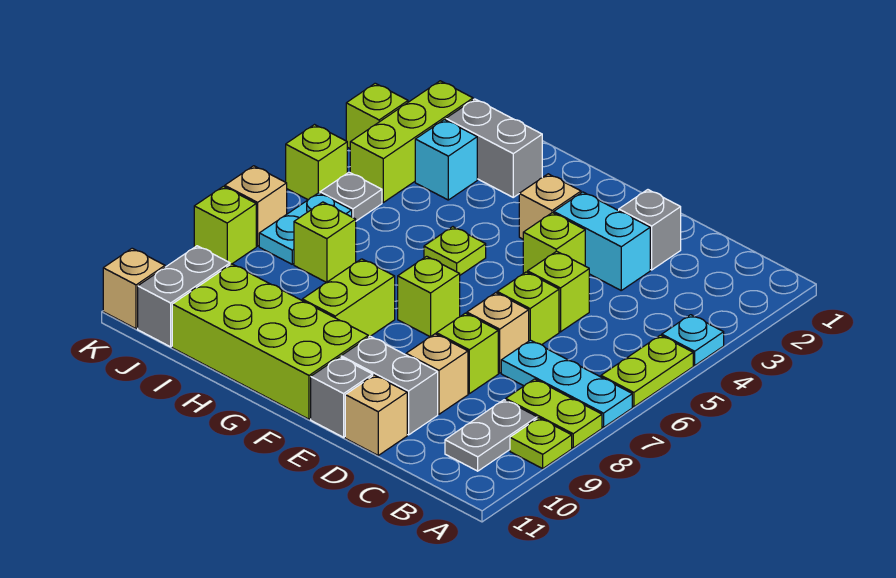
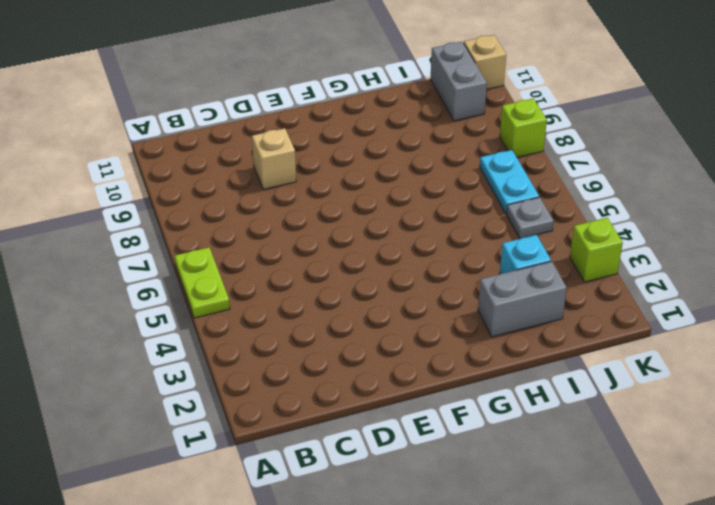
none -> cyan 1x1 plate [662,315,724,365]
none -> cyan 1x3 plate [501,340,632,427]
none -> lime 1x2 plate [506,379,602,448]
none -> lime 1x1 plate [510,418,572,469]

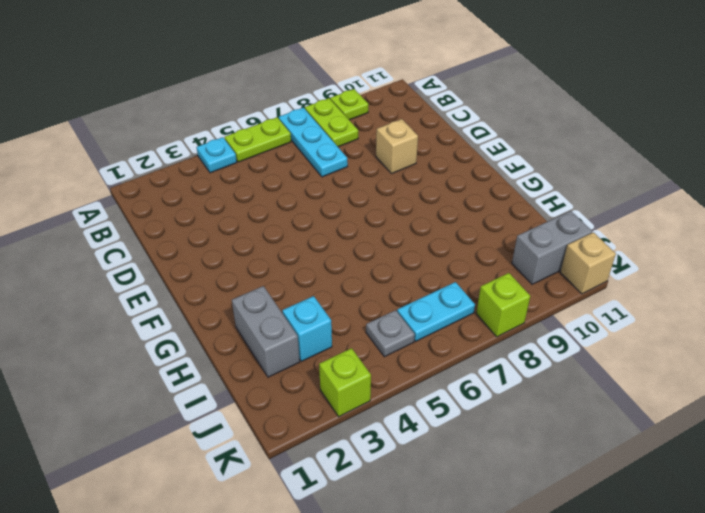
none -> grey 1x2 plate [445,400,537,471]
none -> grey 1x1 brick [619,190,681,270]
none -> cyan 1x2 brick [554,192,650,290]
none -> lime 1x1 brick [528,251,589,332]

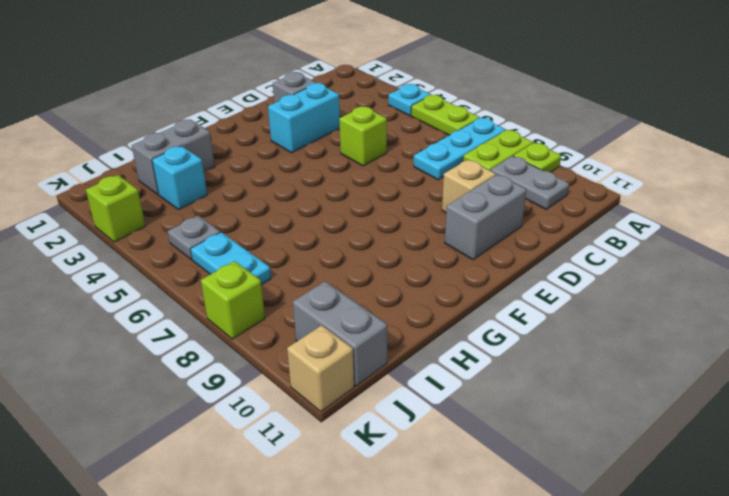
none -> lime 1x1 brick [497,272,559,345]
none -> tan 1x1 brick [467,293,529,373]
none -> lime 1x1 brick [436,313,498,394]
none -> tan 1x1 brick [345,375,407,455]

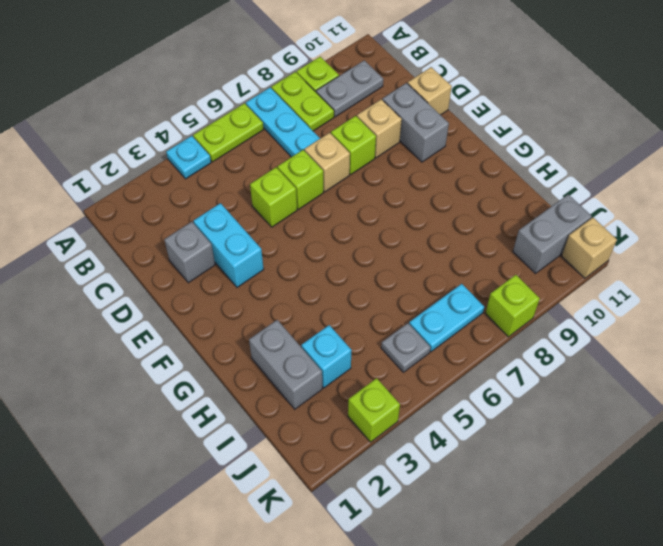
none -> lime 1x1 brick [523,213,585,274]
none -> grey 1x1 brick [311,357,373,437]
none -> tan 1x1 brick [519,174,581,239]
none -> lime 1x1 brick [398,256,460,337]

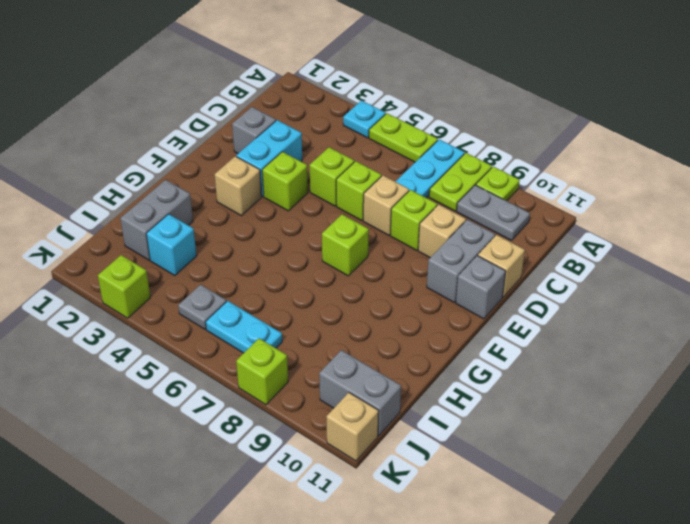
none -> lime 2x4 brick [172,264,368,419]
none -> lime 1x1 plate [424,227,486,275]
none -> lime 1x2 brick [302,259,395,337]
none -> lime 1x1 brick [294,202,356,283]

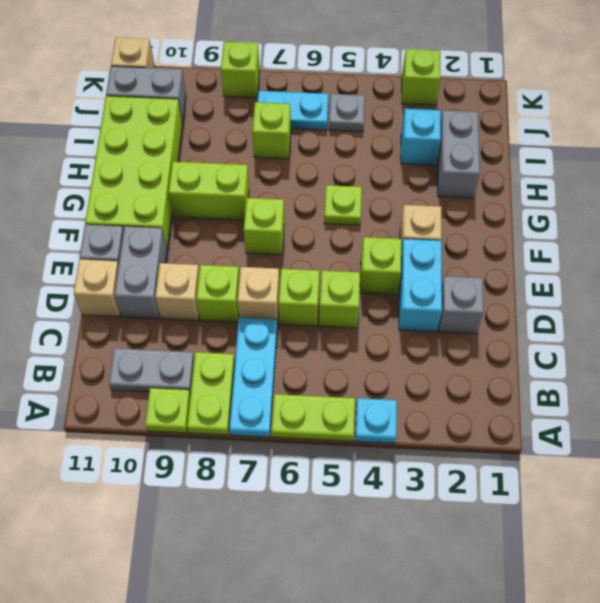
none -> lime 1x3 brick [350,81,473,202]
none -> lime 1x1 brick [286,125,347,200]
none -> tan 1x1 brick [225,166,287,246]

